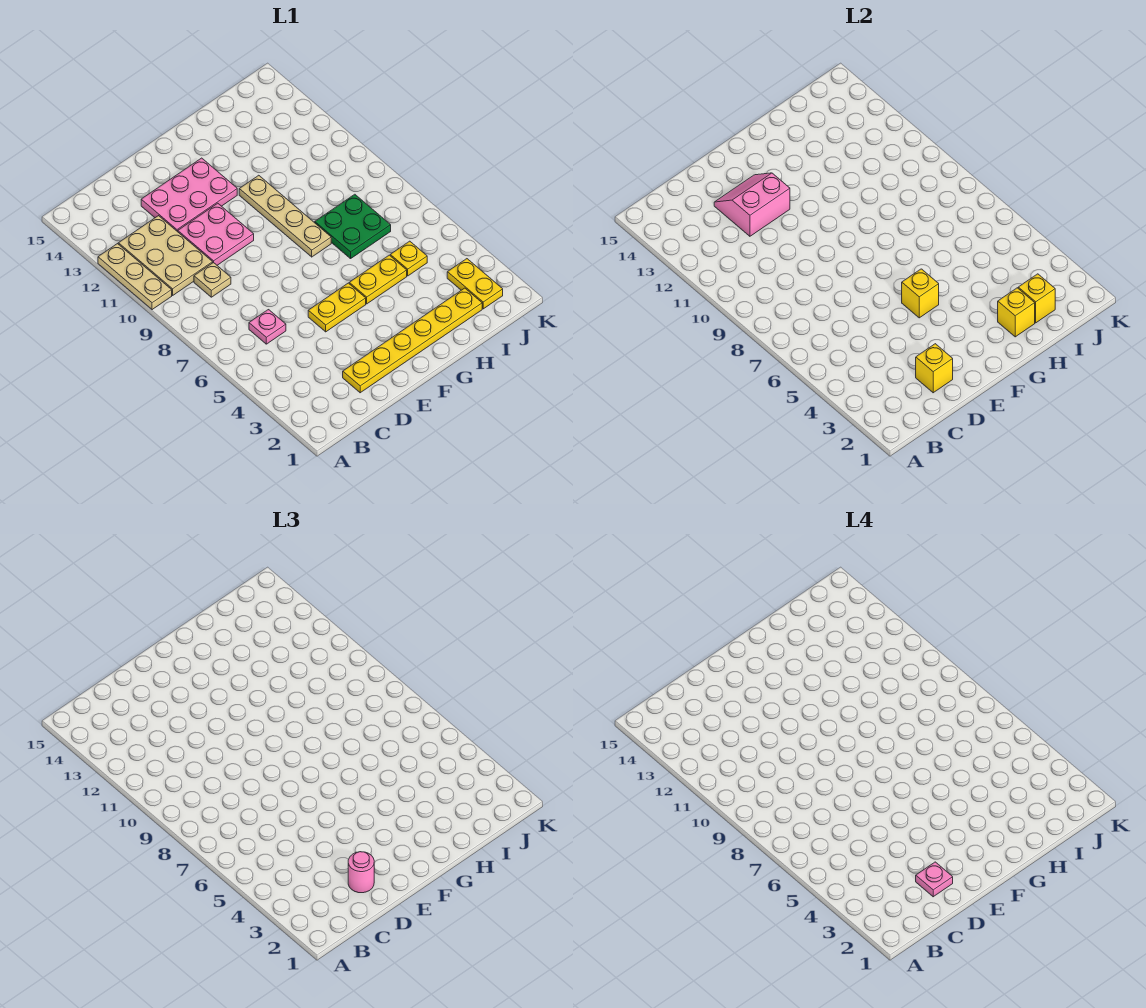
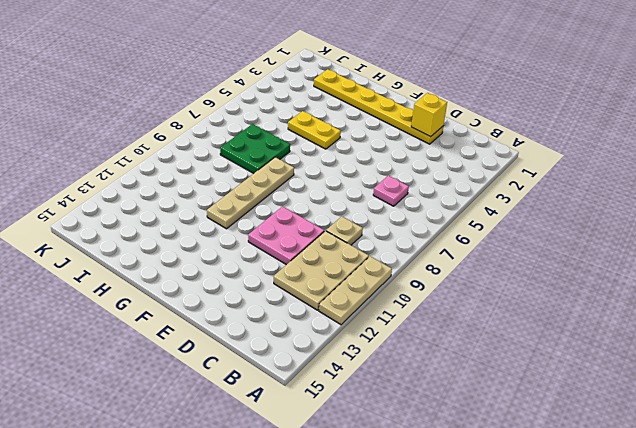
none -> pink 2x3 plate [141,158,237,232]
none -> yellow 1x2 plate [308,283,366,332]
none -> yellow 1x1 plate [390,241,427,276]

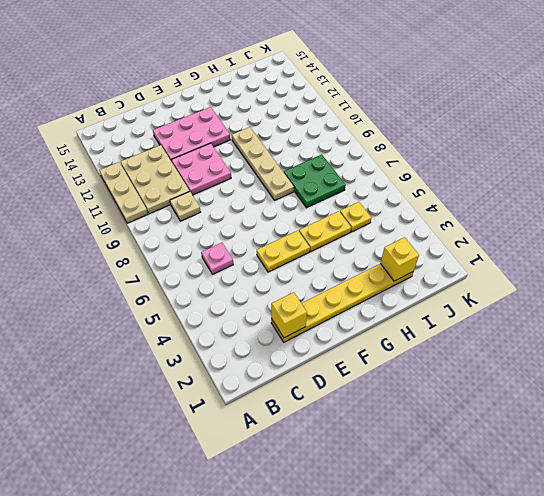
none -> yellow 1x2 plate [447,259,503,309]
none -> pink 2x2 slope [714,173,790,236]
none -> yellow 1x1 brick [902,269,939,318]

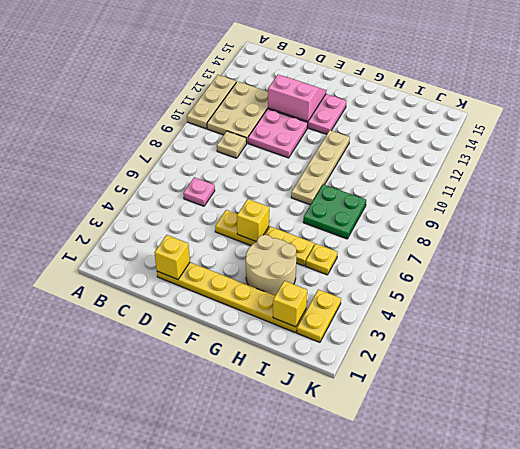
tan 2x2 round brick [246,235,297,296] -> none
none -> yellow 1x1 brick [998,288,1035,337]
none -> pink 1x1 round brick [348,852,374,893]
none -> pink 1x1 plate [916,862,953,897]

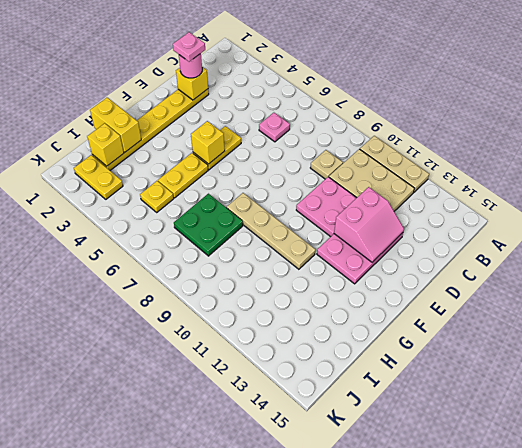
yellow 1x2 brick [90,98,141,152] -> yellow 1x1 brick [998,288,1035,337]

